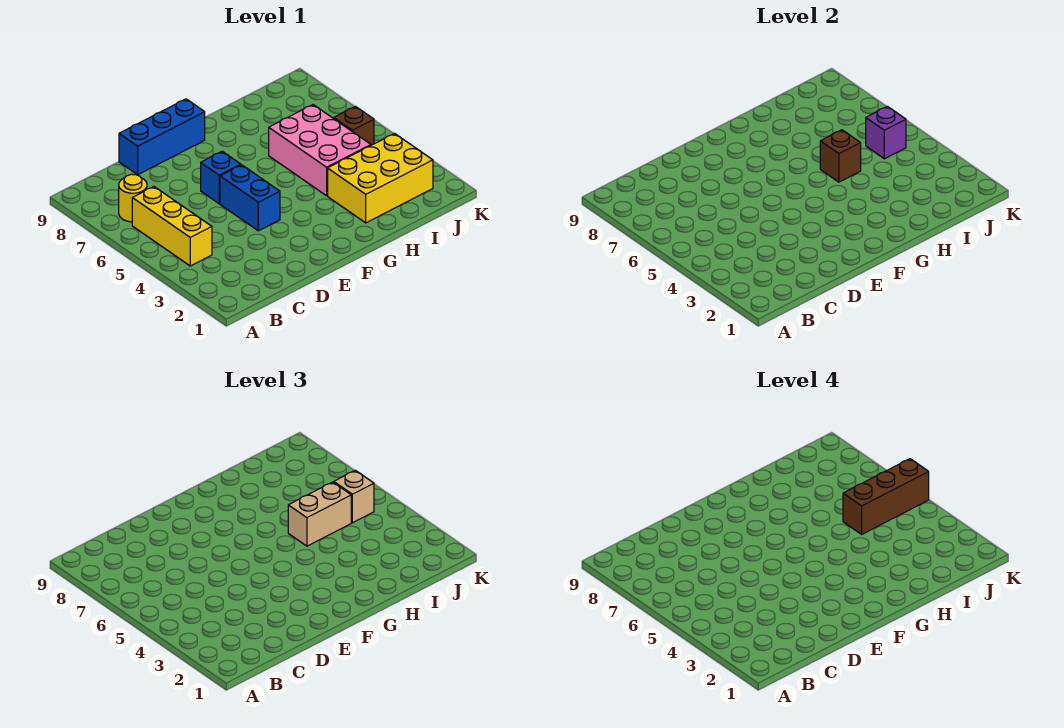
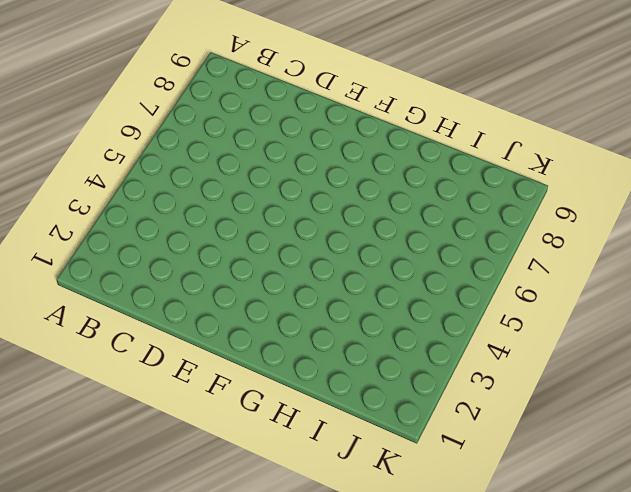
none -> yellow 1x3 brick [132,187,212,266]
none -> yellow 1x1 round brick [119,174,147,222]
none -> blue 1x3 brick [119,99,205,175]

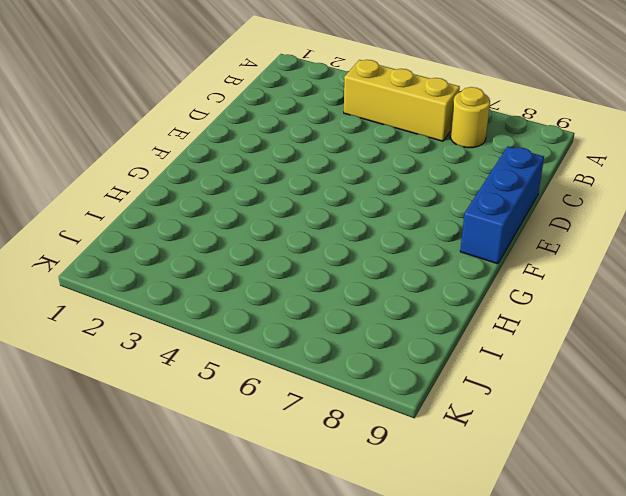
none -> blue 1x2 brick [220,165,280,231]
none -> blue 1x1 brick [201,151,241,204]
none -> yellow 2x3 brick [328,134,433,223]

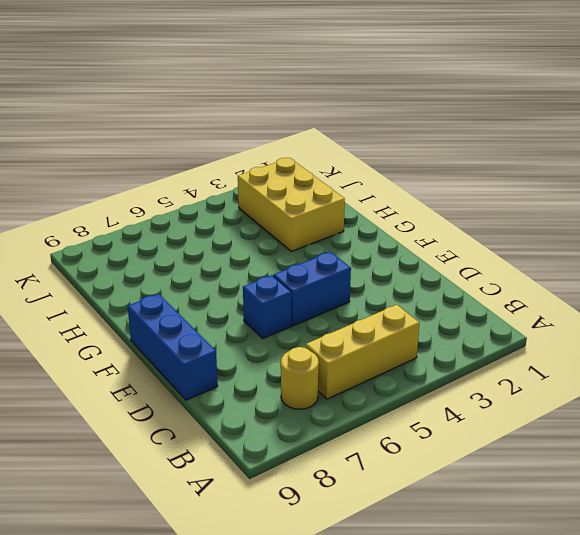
none -> pink 2x3 brick [269,105,371,196]
none -> brown 1x1 brick [334,106,374,145]
none -> brown 1x1 brick [820,130,861,182]

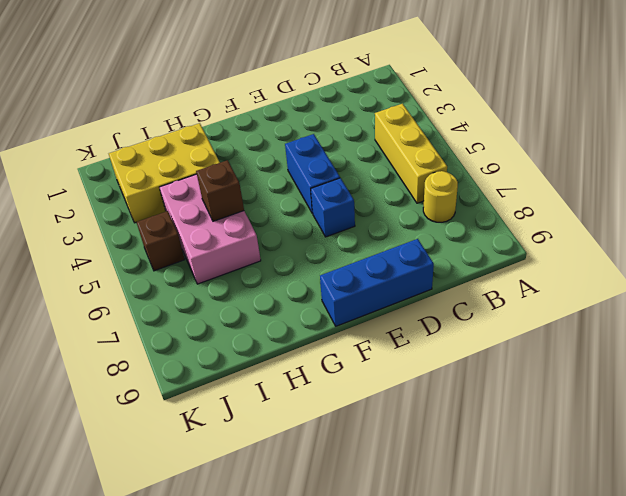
none -> purple 1x1 brick [866,106,906,159]
none -> tan 1x2 brick [288,482,351,546]
none -> tan 1x1 brick [334,470,374,523]

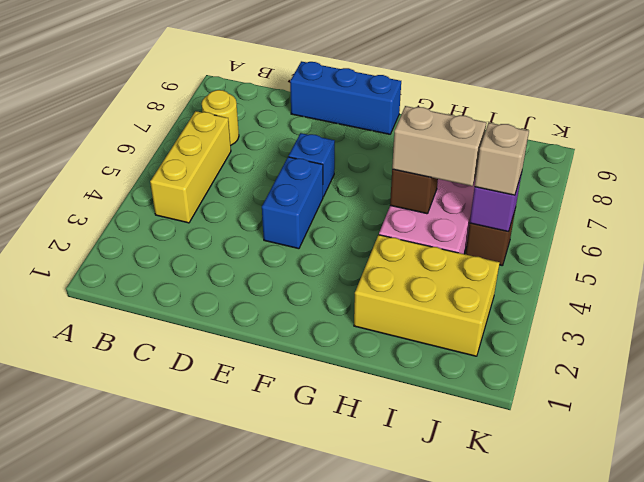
none -> brown 1x3 brick [843,459,929,534]

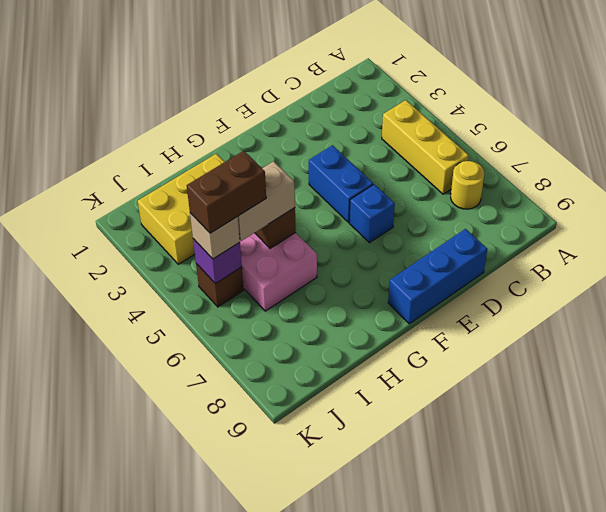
brown 1x2 brick [187,151,266,233] -> brown 1x3 brick [843,459,929,534]

